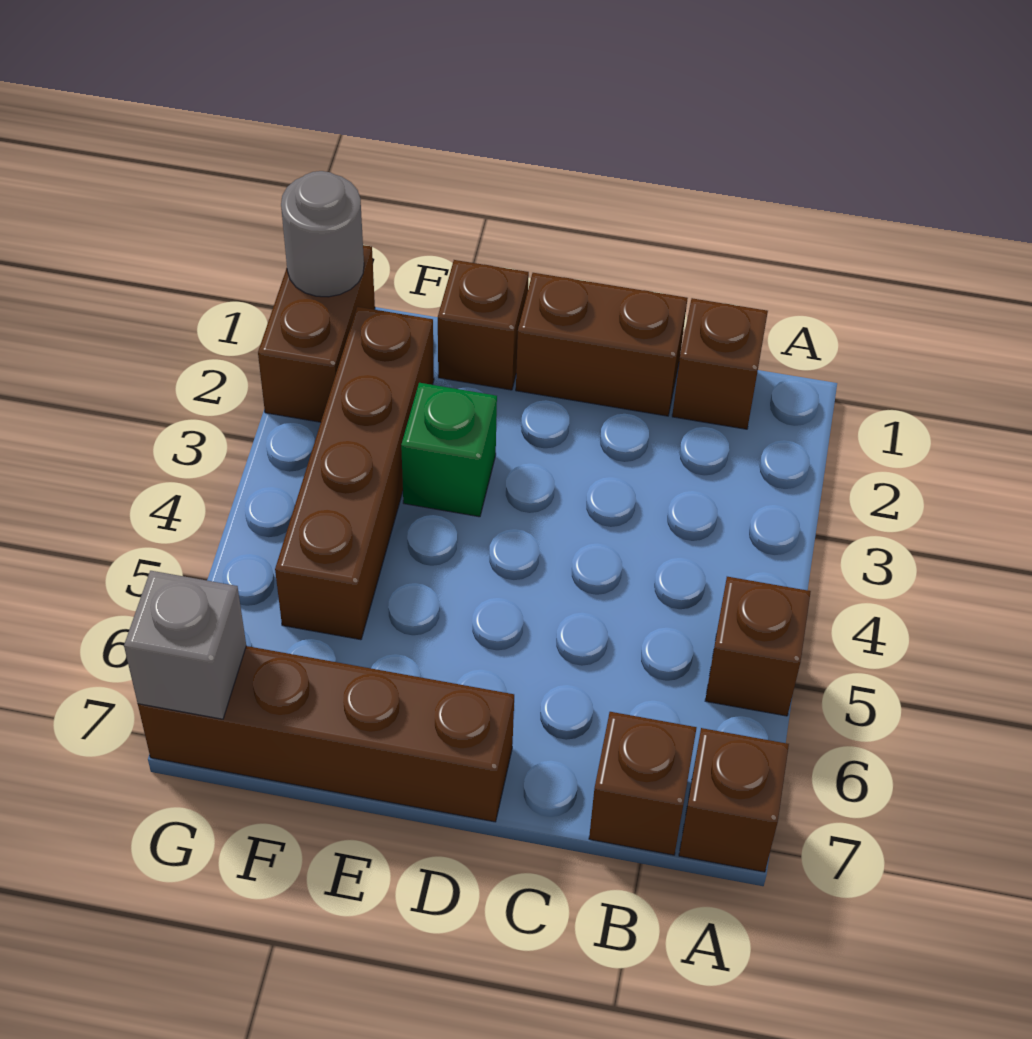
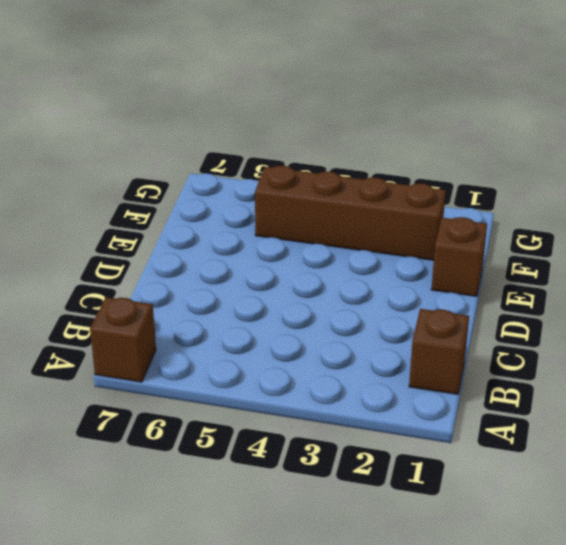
none -> brown 1x1 brick [705,577,811,716]
none -> brown 1x1 brick [589,712,697,855]
none -> brown 1x2 brick [516,273,688,416]

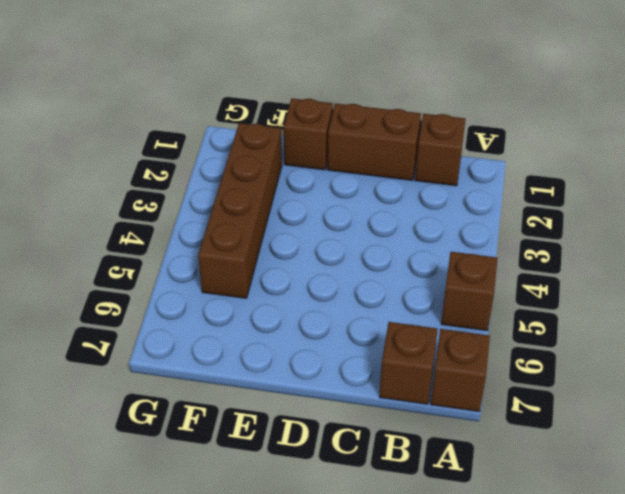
none -> brown 1x4 brick [138,646,514,822]
none -> green 1x1 brick [401,383,497,517]
none -> brown 1x2 brick [258,245,375,422]

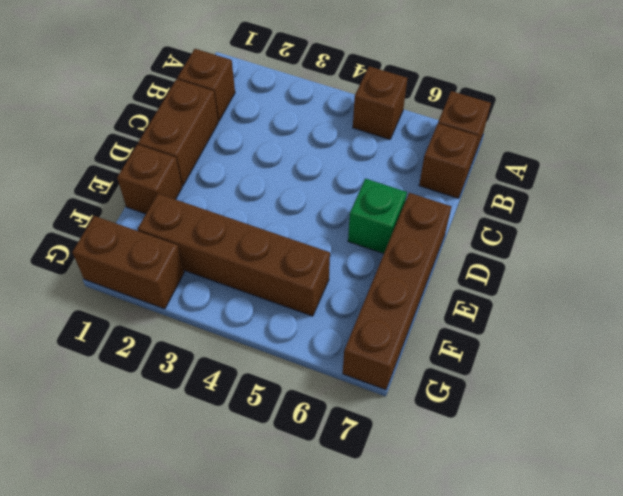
green 1x1 brick [348,179,407,254] -> green 1x1 brick moved to [401,383,497,517]
none -> grey 1x1 round brick [281,171,364,297]
none -> grey 1x1 brick [124,571,246,719]

